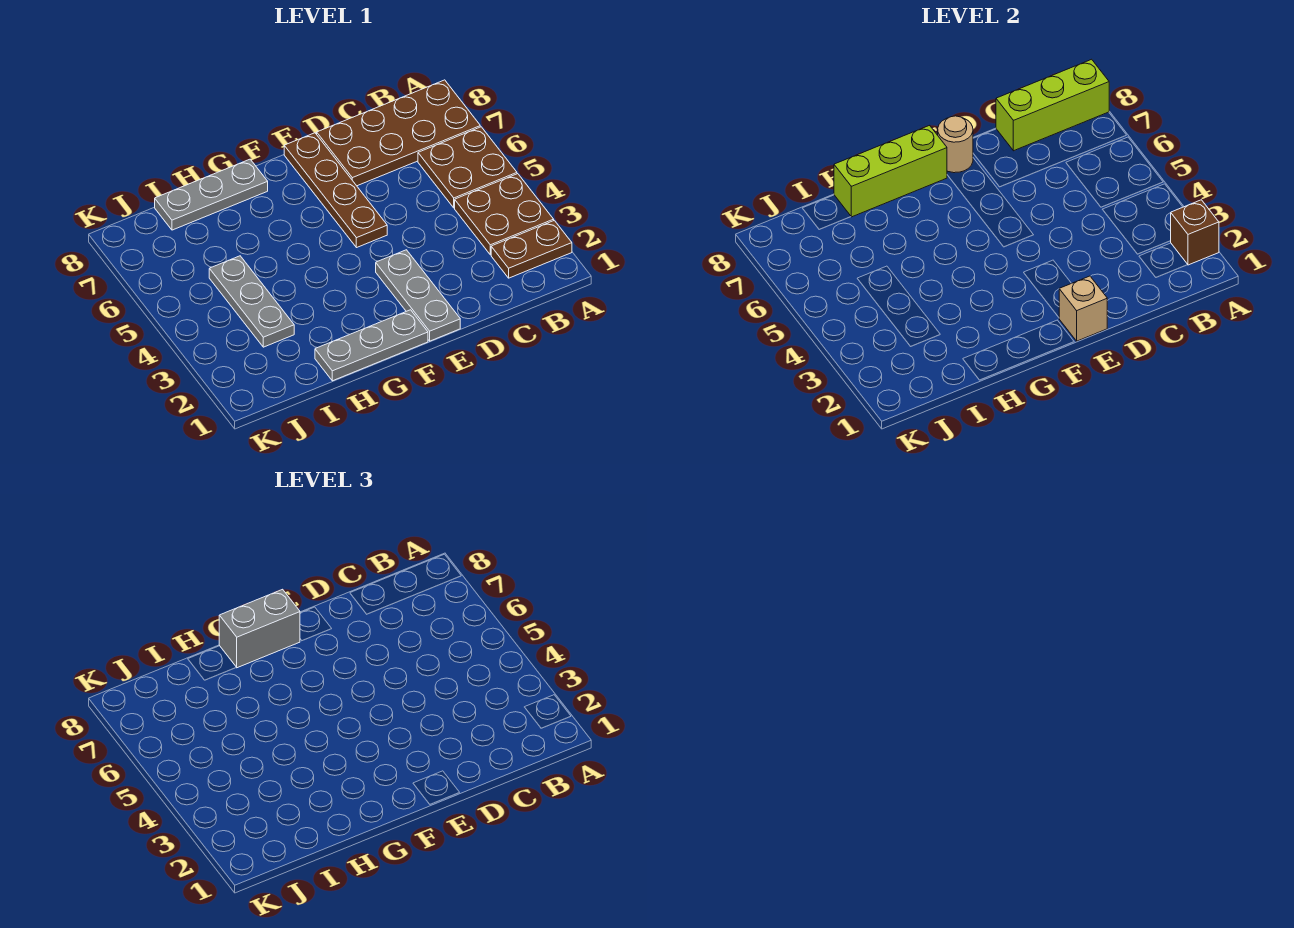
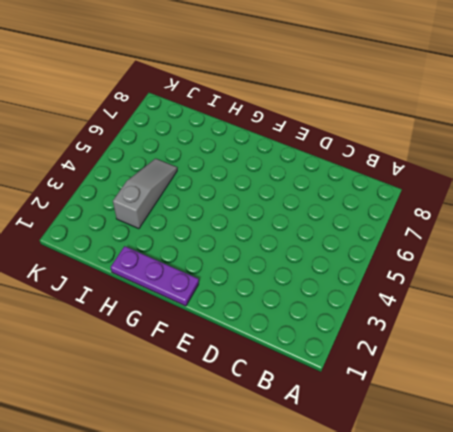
purple 1x3 plate [111,246,199,306] -> grey 1x3 plate [315,310,428,381]
grey 1x3 slope [113,159,177,229] -> grey 1x3 plate [209,256,294,347]
none -> brown 1x2 plate [491,220,572,278]
none -> brown 2x2 plate [455,174,554,255]
none -> brown 2x2 plate [418,127,517,208]

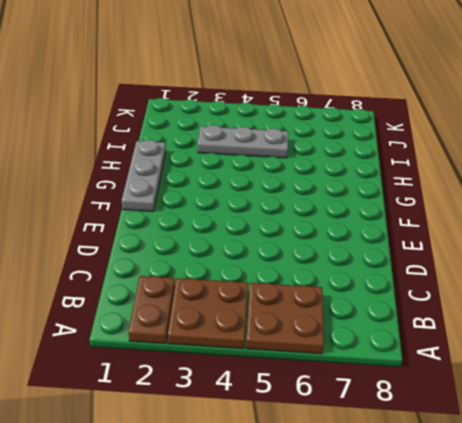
none -> brown 2x4 plate [317,80,480,186]
none -> grey 1x3 plate [376,250,460,341]
none -> brown 1x4 plate [284,133,387,248]

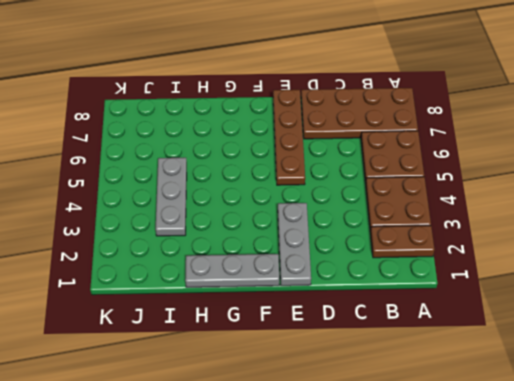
none -> grey 1x3 plate [155,159,268,230]
none -> brown 1x1 brick [1171,200,1219,265]
none -> lime 1x3 brick [996,59,1109,151]

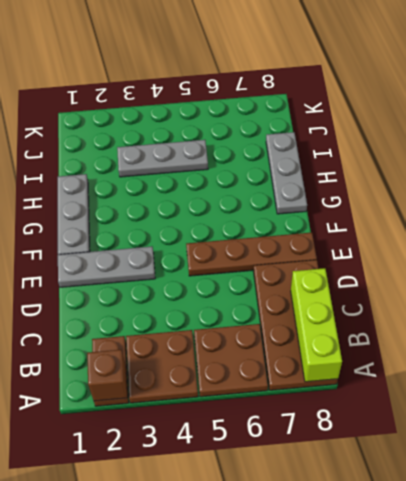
none -> tan 1x1 brick [1059,276,1107,341]
none -> tan 1x1 round brick [938,116,973,173]
none -> lime 1x3 brick [834,125,947,217]

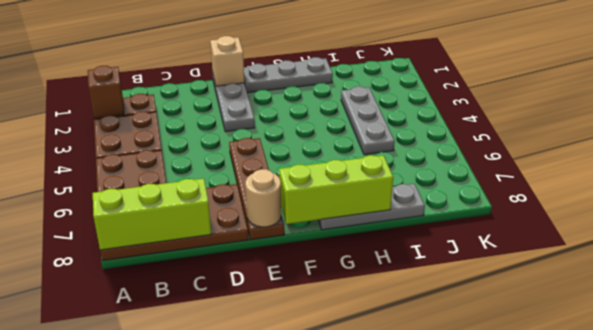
none -> grey 1x2 brick [219,589,300,668]

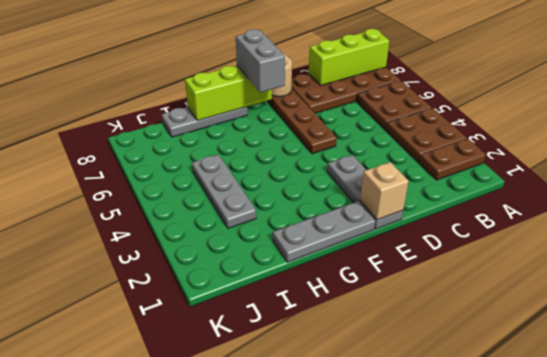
grey 1x2 brick [236,29,285,93] -> grey 1x2 brick turned to [219,589,300,668]
none -> brown 1x1 brick [1171,200,1219,265]

